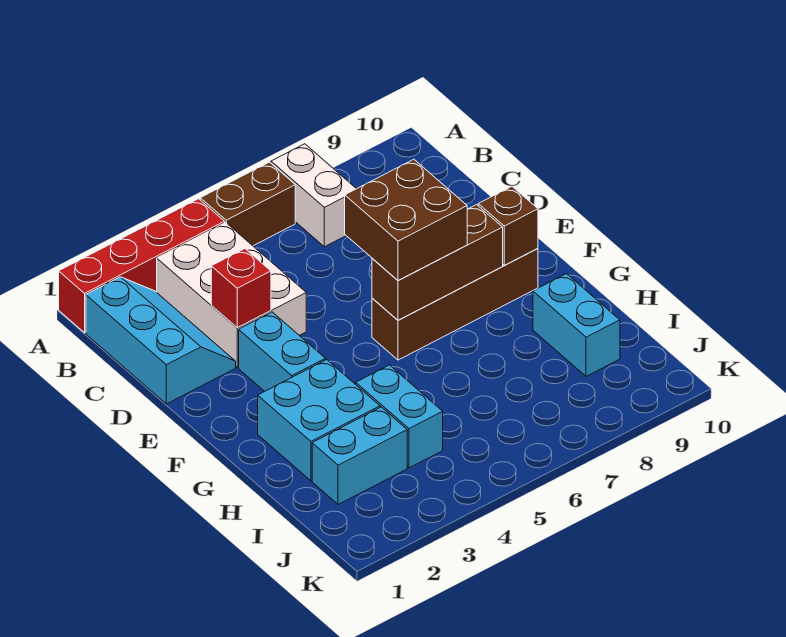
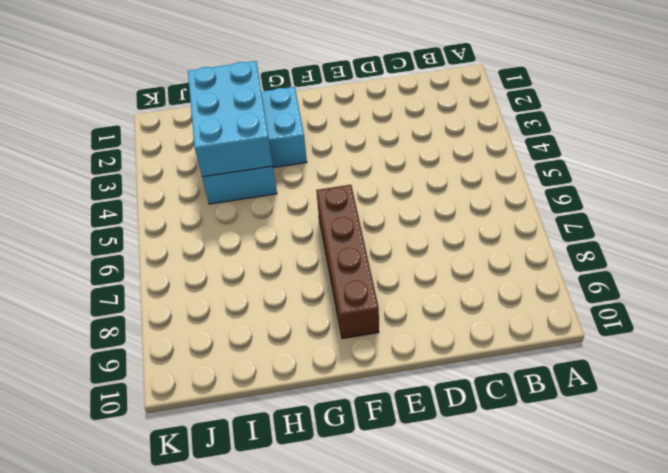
cyan 2x3 brick [188,61,273,177] -> none
none -> red 1x4 brick [59,199,225,333]
none -> brown 1x2 brick [200,162,295,246]
none -> white 1x2 brick [271,144,356,247]

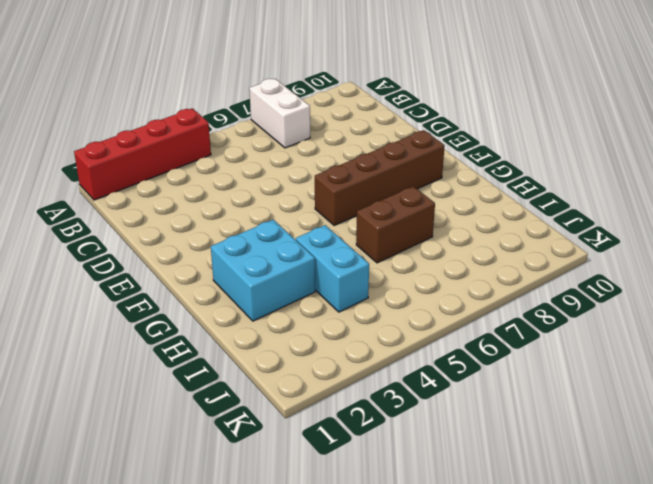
brown 1x2 brick [356,186,435,263] -> brown 1x2 brick moved to [200,162,295,246]
none -> cyan 2x3 slope [86,277,236,404]
none -> white 2x3 brick [157,223,306,367]
none -> cyan 1x2 brick [239,312,325,391]

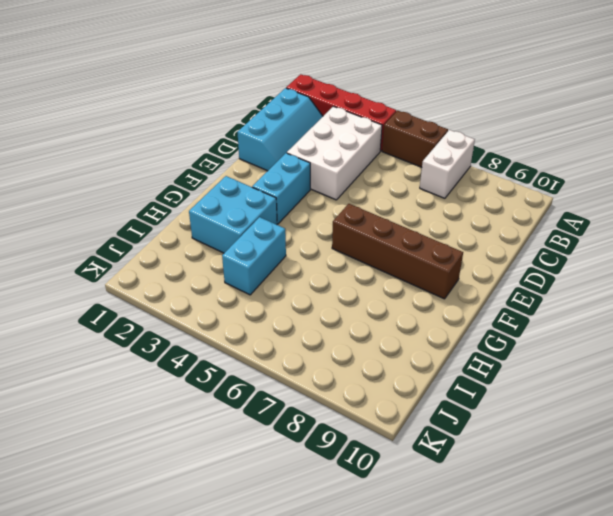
none -> cyan 1x2 brick [533,274,620,376]
none -> cyan 1x2 brick [312,407,407,505]
none -> red 1x1 brick [211,249,271,327]

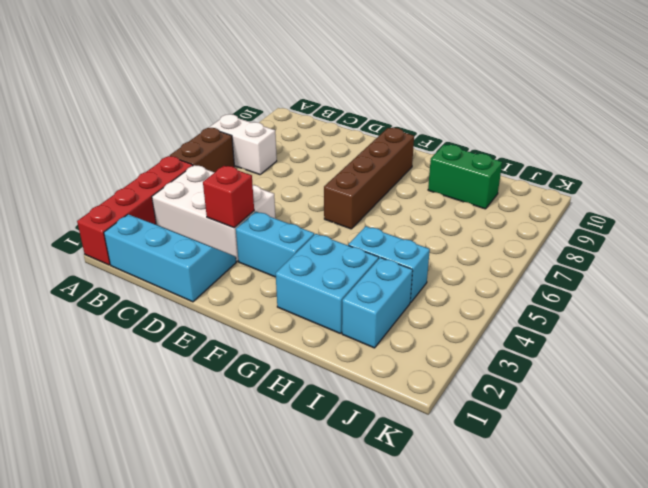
green 1x2 brick [428,145,502,209] -> cyan 1x2 brick [533,274,620,376]
none -> brown 1x3 brick [372,205,503,320]
none -> brown 1x1 brick [478,186,538,265]
none -> brown 2x2 brick [345,159,467,281]

